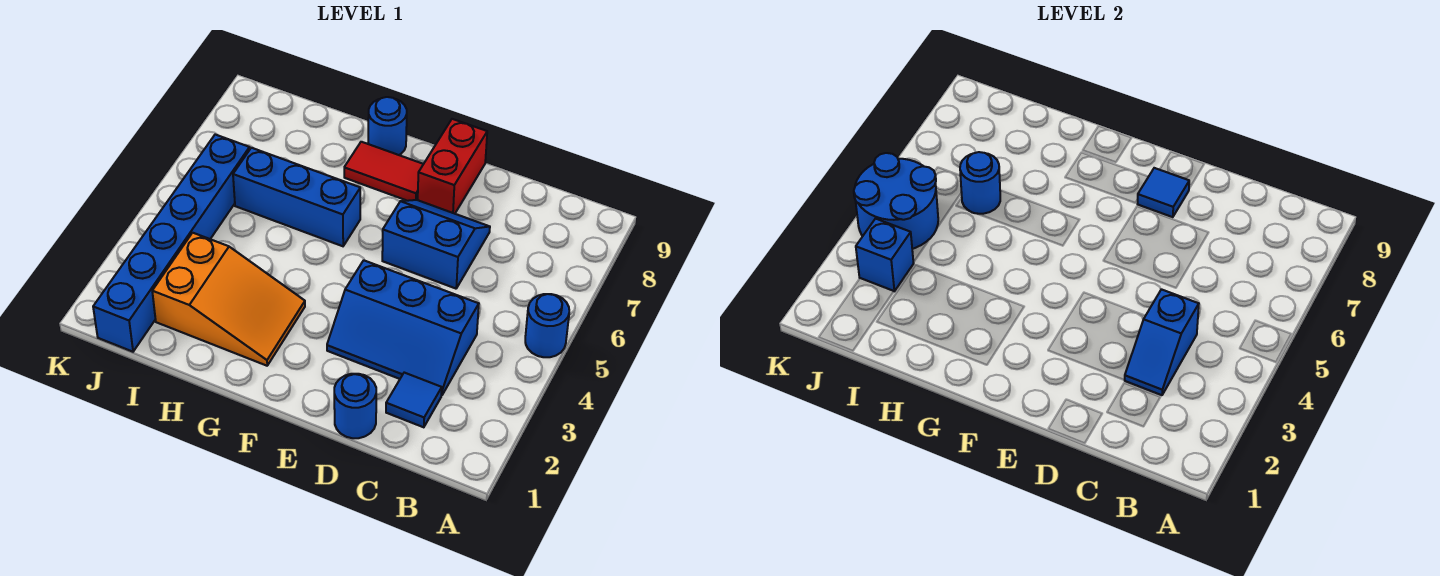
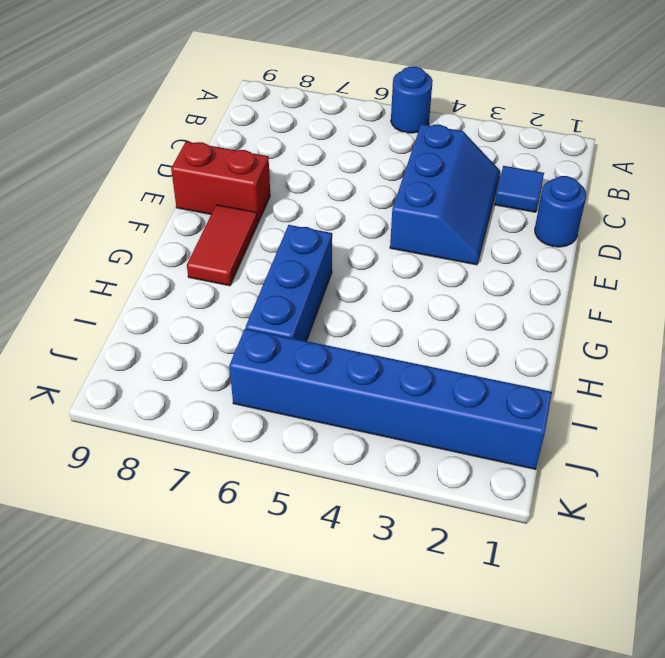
none -> blue 2x2 slope [382,200,490,289]
none -> orange 2x3 slope [152,233,305,366]
none -> blue 1x1 round brick [368,97,407,155]

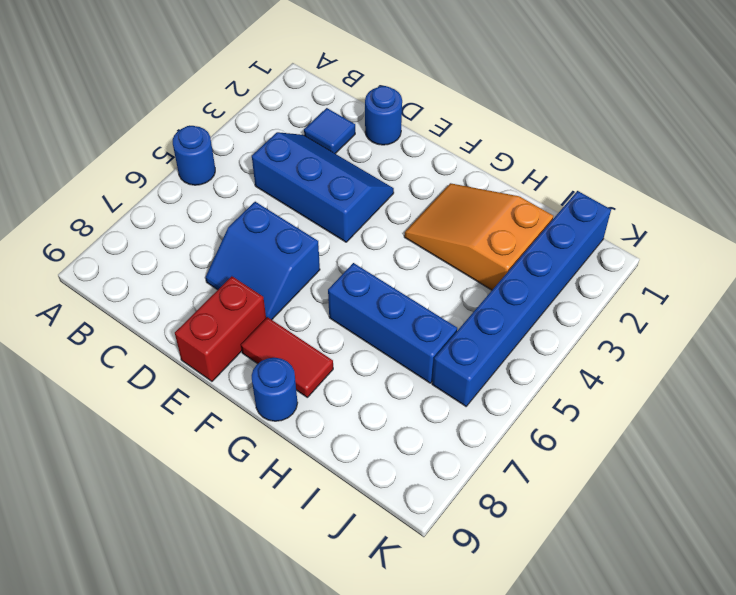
none -> blue 1x2 slope [1125,289,1199,395]
none -> blue 1x1 tile [1138,168,1189,217]
none -> blue 1x1 round brick [960,152,1000,214]

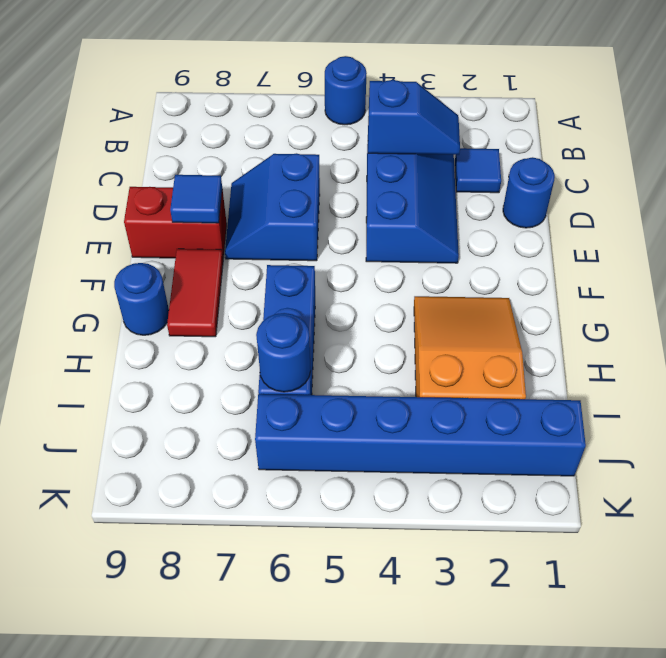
none -> blue 1x1 brick [856,219,914,291]
none -> blue 2x2 round brick [854,153,938,249]

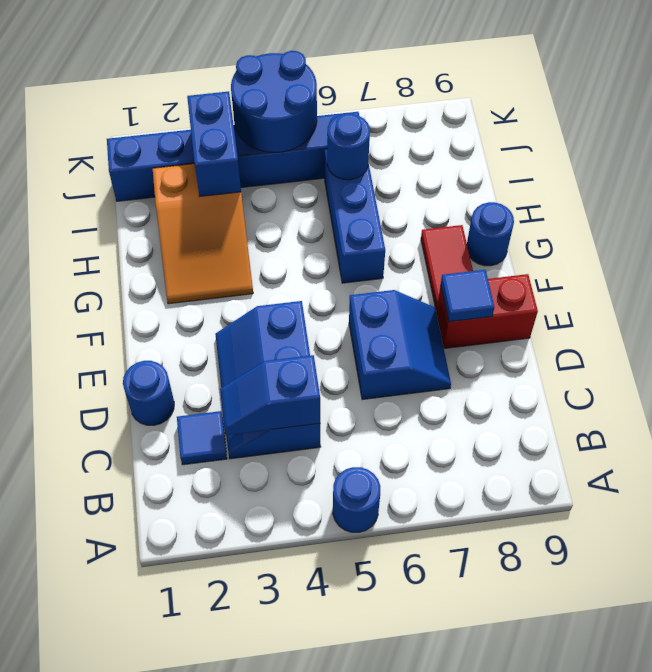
blue 1x2 brick [187,91,241,196] -> blue 1x1 brick [856,219,914,291]

